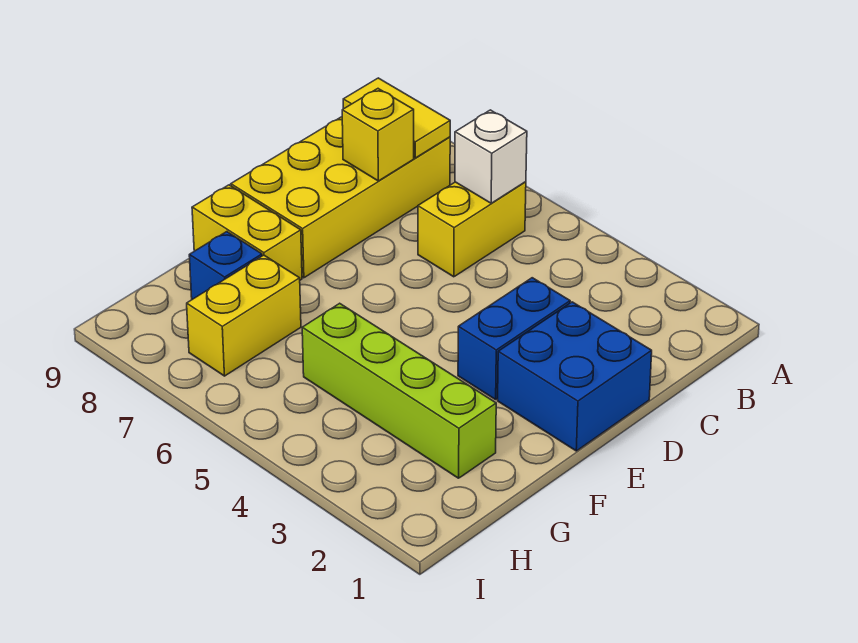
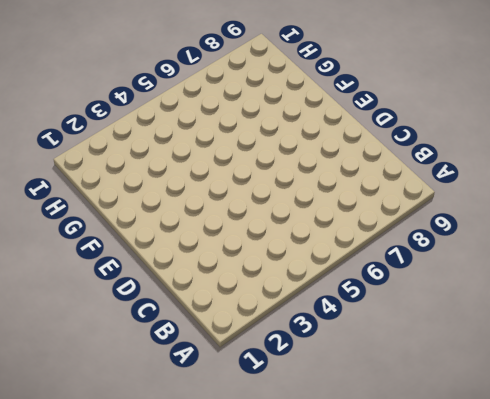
none -> yellow 1x2 brick [418,182,526,277]
none -> yellow 2x4 brick [231,117,450,278]

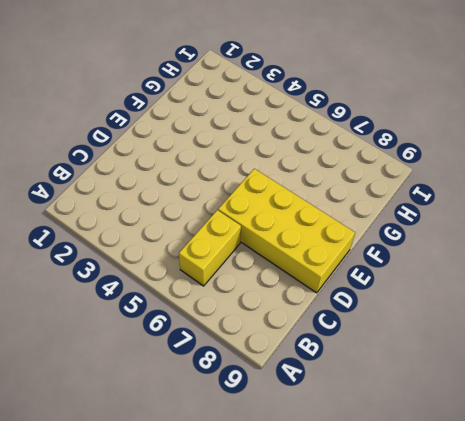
yellow 2x4 brick [218,169,355,293] -> yellow 2x4 brick turned to [231,117,450,278]
none -> blue 2x2 brick [498,302,652,451]
none -> blue 1x2 brick [458,278,570,400]

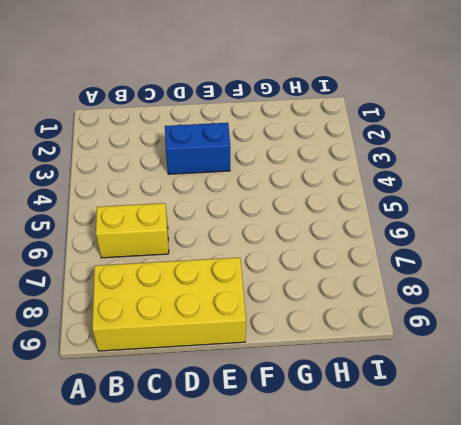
none -> blue 2x2 brick [498,302,652,451]
none -> yellow 1x2 brick [192,185,302,280]

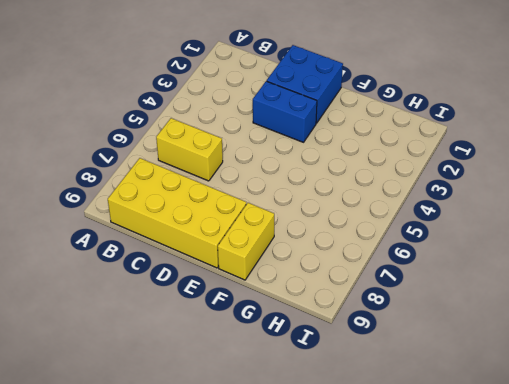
none -> lime 1x4 brick [302,303,496,478]
none -> yellow 1x2 brick [187,255,301,376]

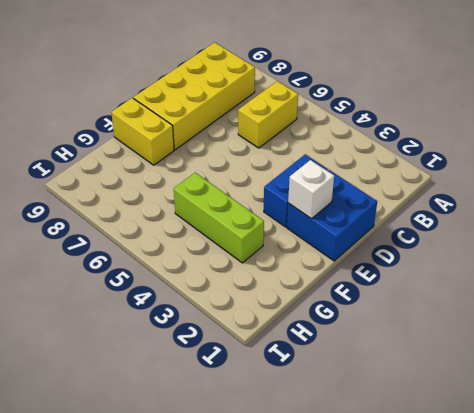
white 1x1 brick [288,160,334,219] -> white 1x1 brick moved to [455,110,527,203]
lime 1x3 brick [174,173,264,263] -> lime 1x4 brick [302,303,496,478]
none -> yellow 1x2 brick [187,255,301,376]
none -> blue 1x1 brick [189,232,262,299]

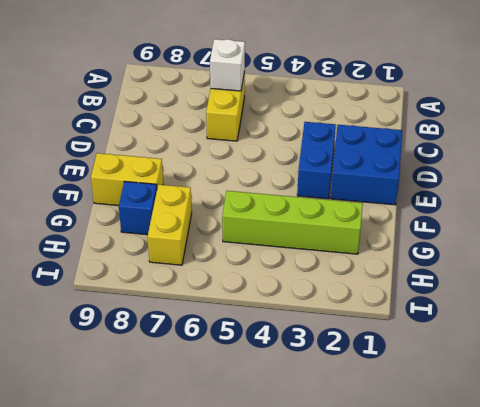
none -> yellow 2x4 brick [231,117,450,278]
none -> yellow 1x2 tile [343,78,450,158]

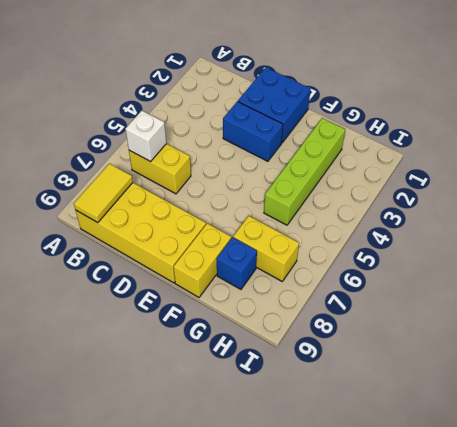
none -> yellow 1x1 brick [342,89,414,181]

